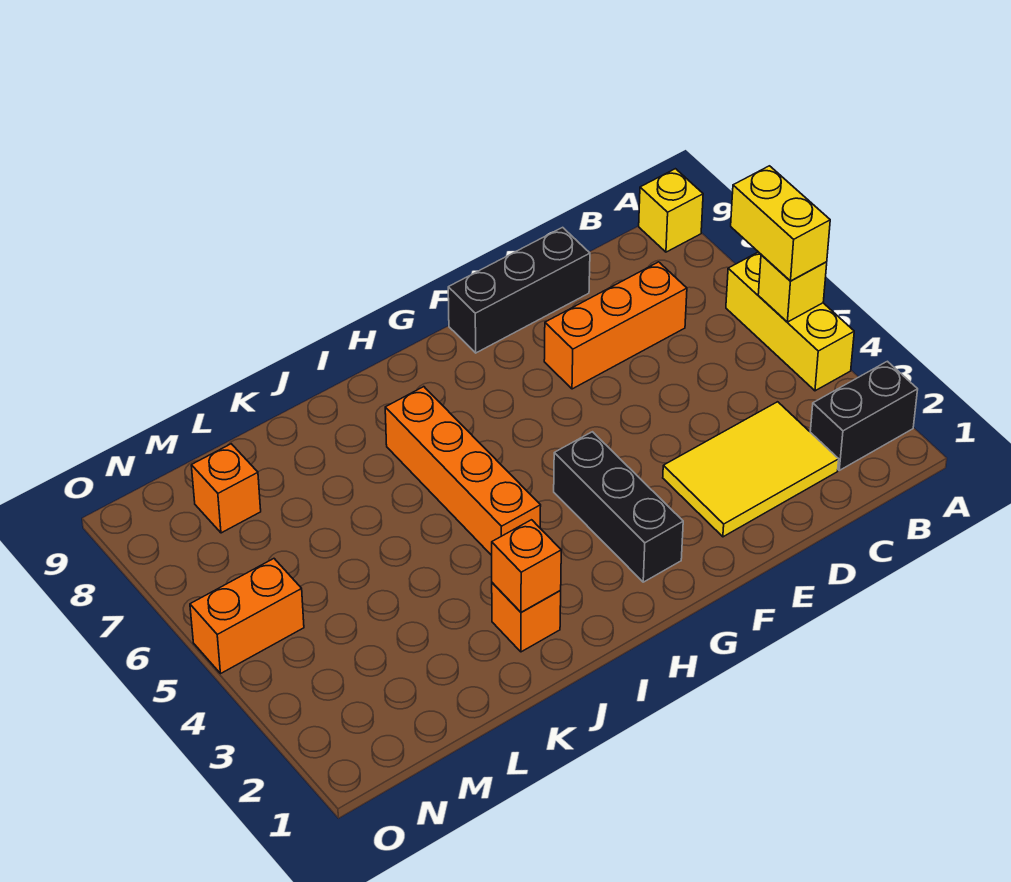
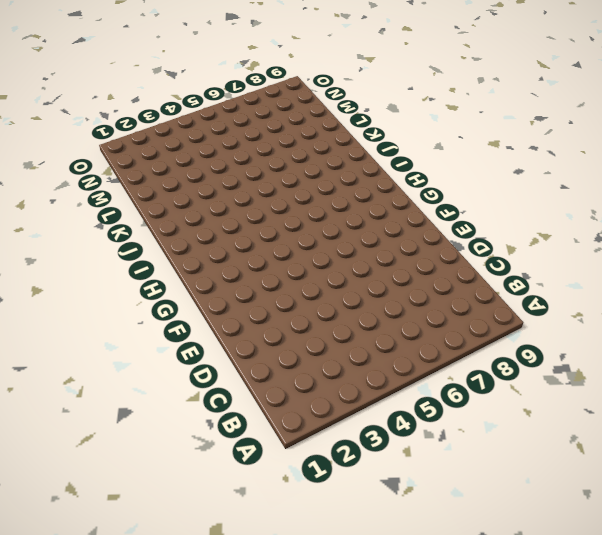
none -> black 1x2 brick [810,361,918,470]
none -> yellow 1x3 brick [726,252,854,391]
none -> yellow 1x1 brick [639,169,703,252]

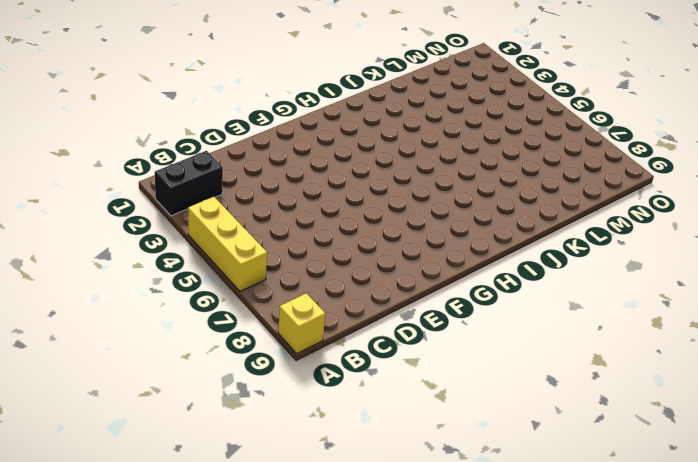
none -> yellow 2x3 tile [663,402,839,537]
none -> orange 1x3 brick [544,262,687,389]
none -> black 1x3 brick [448,227,590,353]

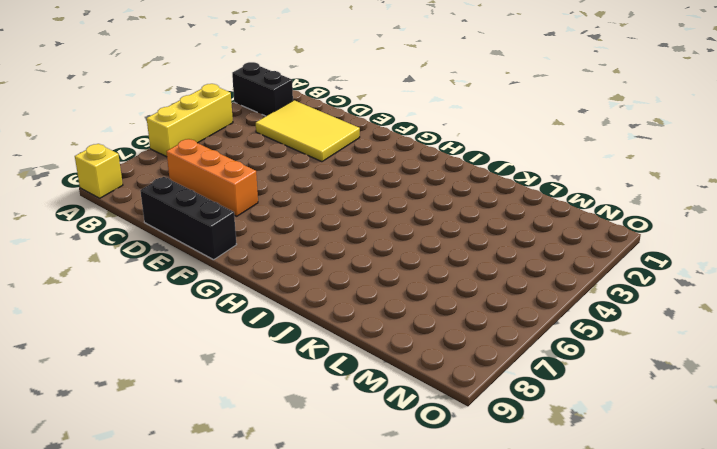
none -> black 1x3 brick [554,432,683,582]
none -> orange 1x4 brick [385,387,541,555]
none -> orange 1x1 brick [492,583,561,652]

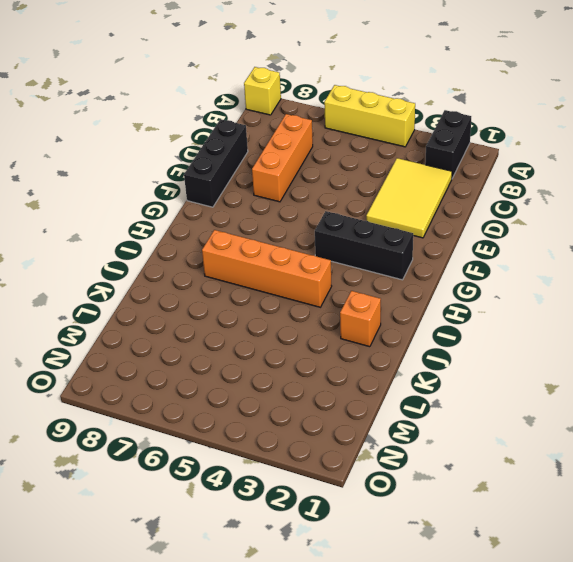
none -> orange 1x1 brick [191,444,261,533]
none -> orange 1x2 brick [190,559,304,673]
none -> yellow 1x1 brick [758,255,827,322]

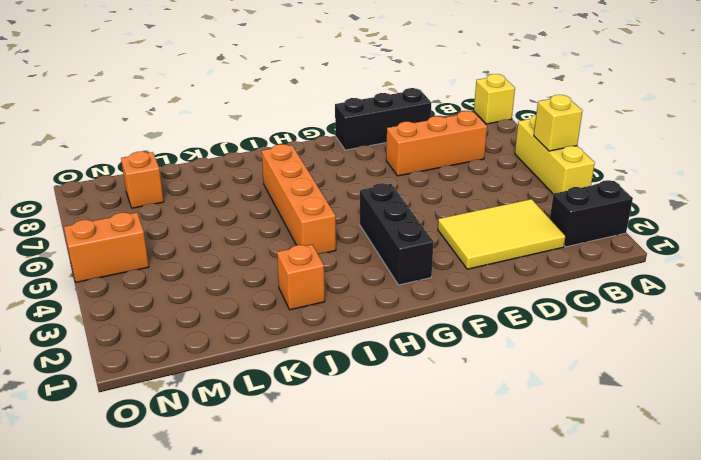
none -> orange 1x1 brick [492,520,561,612]
none -> yellow 1x2 brick [731,166,830,281]

